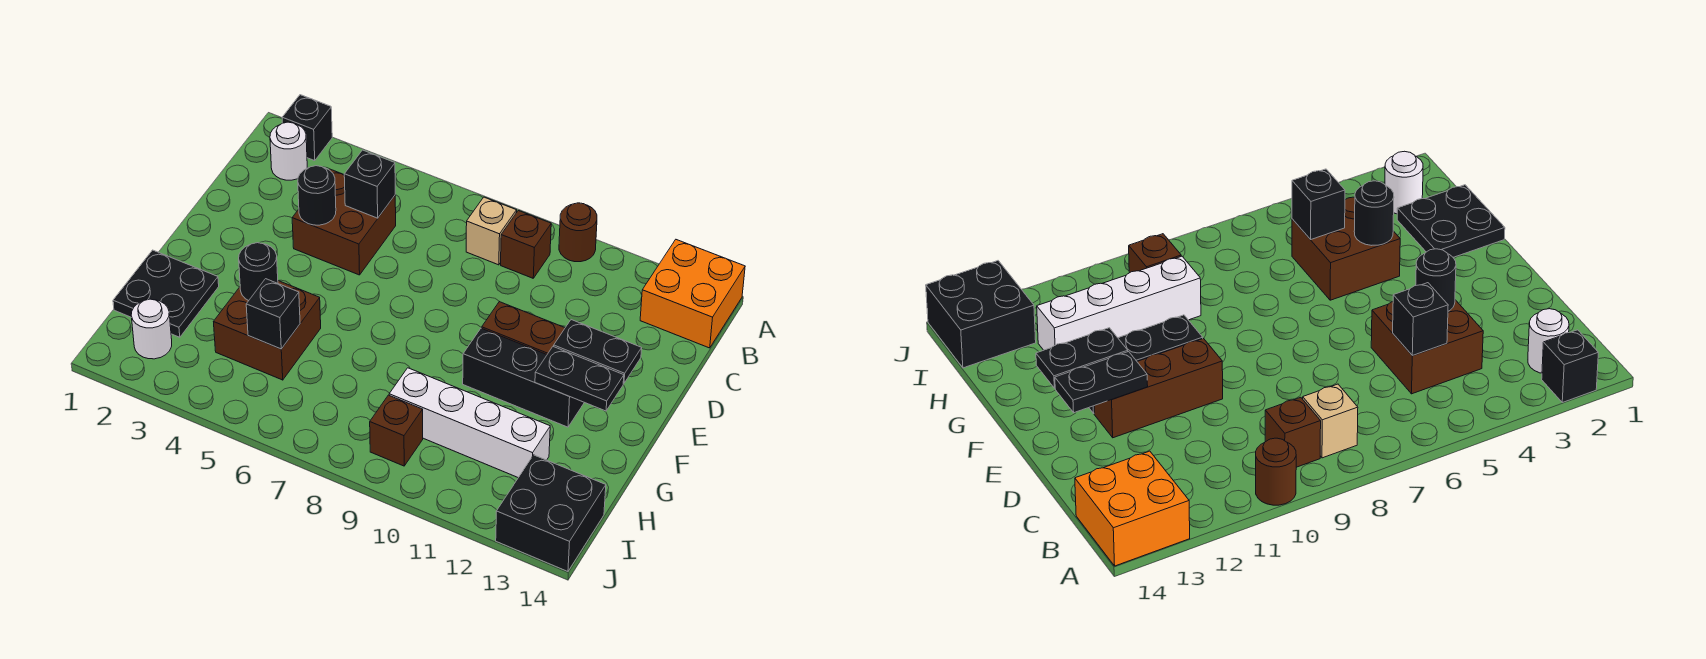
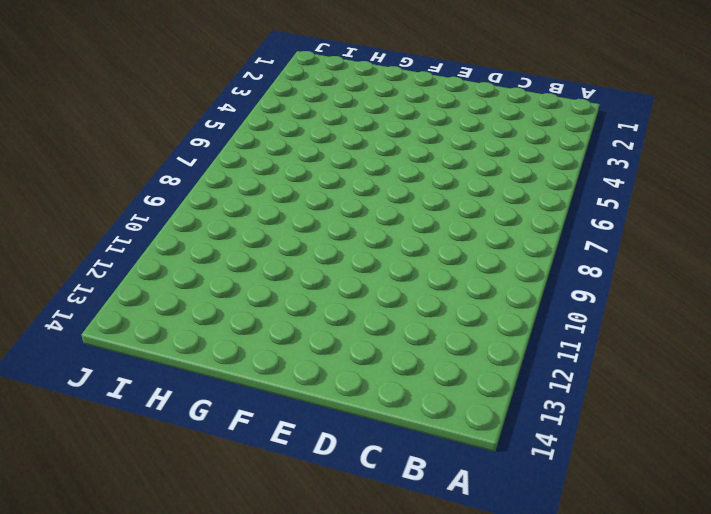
none -> black 1x1 brick [282,95,332,161]
none -> brown 1x1 round brick [559,203,597,262]
none -> orange 2x2 brick [640,240,745,348]

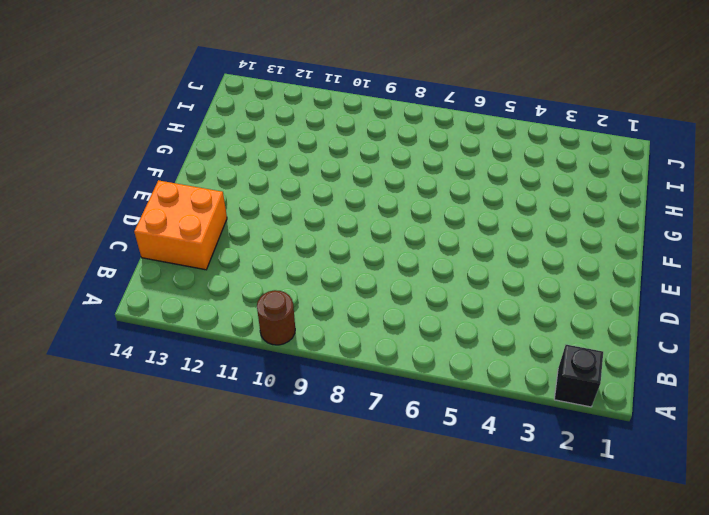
orange 2x2 brick [134,180,227,270] -> orange 2x2 brick moved to [640,240,745,348]
none -> white 1x1 round brick [270,122,307,180]
none -> tan 1x1 brick [466,197,517,265]
none -> brown 1x1 brick [501,211,551,278]

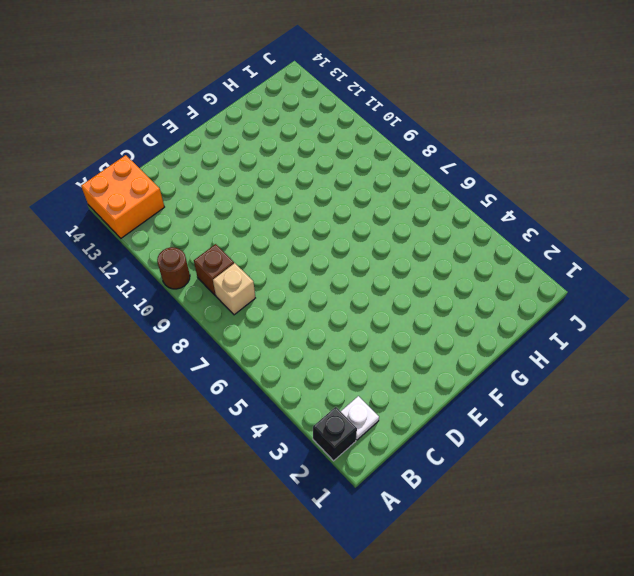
white 1x1 plate [341,396,379,440] -> white 1x1 round brick [270,122,307,180]
none -> brown 2x2 brick [292,169,396,275]
none -> brown 1x3 brick [482,302,565,354]
none -> black 1x3 brick [463,328,584,427]

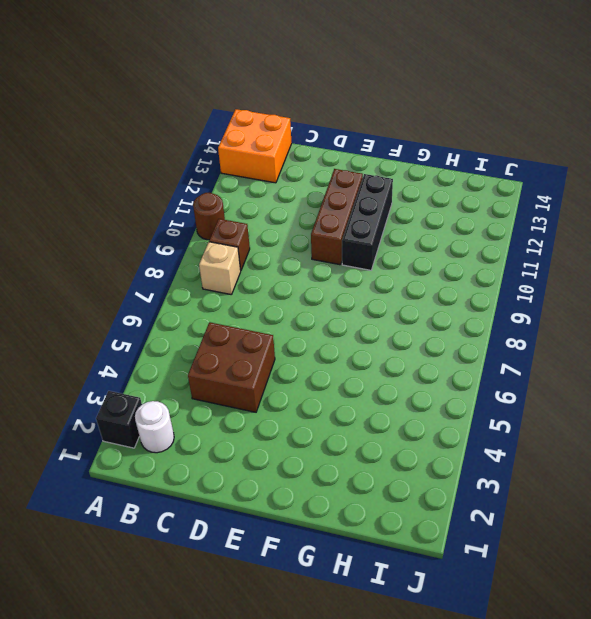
none -> black 2x2 plate [113,250,219,337]
none -> brown 2x2 brick [214,281,321,380]
none -> white 1x4 brick [389,368,550,478]

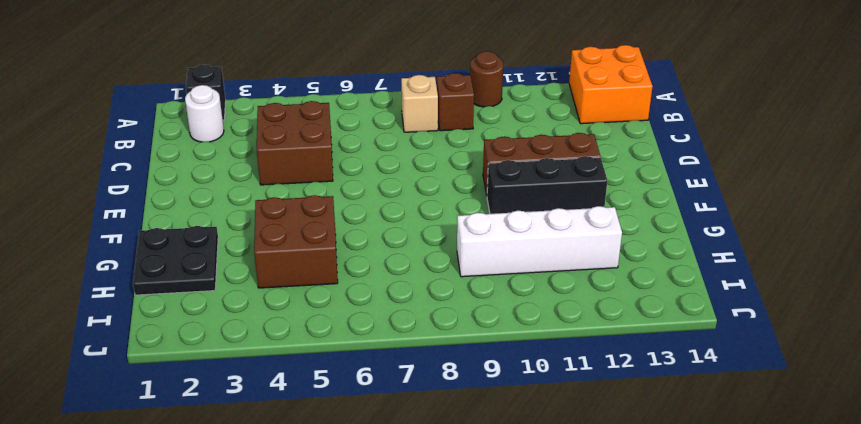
none -> white 1x1 round brick [131,299,172,359]
none -> brown 1x1 brick [370,395,423,466]
none -> black 2x2 brick [496,455,606,571]

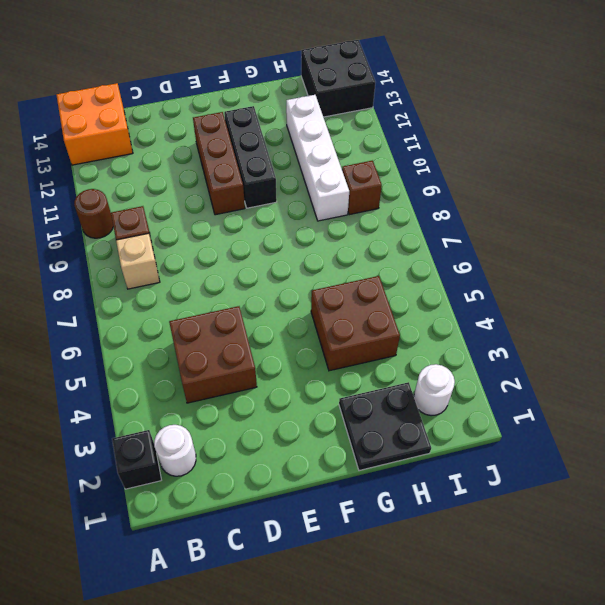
none -> black 1x1 brick [344,150,395,218]
none -> black 1x1 round brick [298,166,336,225]
none -> black 1x2 plate [554,320,642,383]

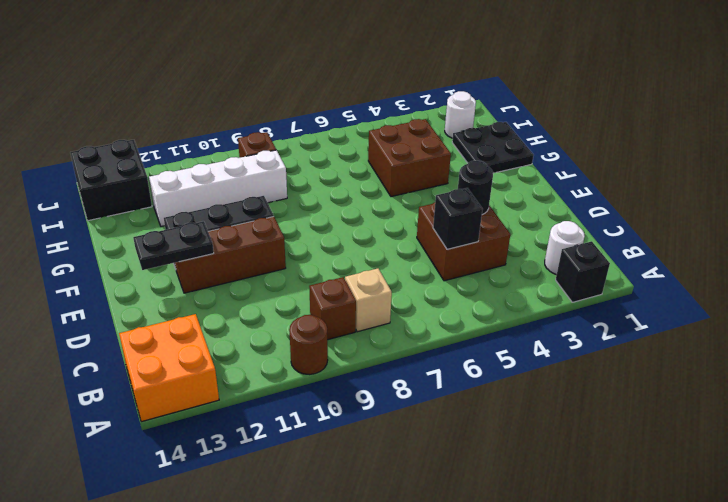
none -> black 1x2 plate [535,346,624,411]
none -> black 1x1 round brick [239,243,278,301]
none -> black 1x1 brick [246,279,300,349]

